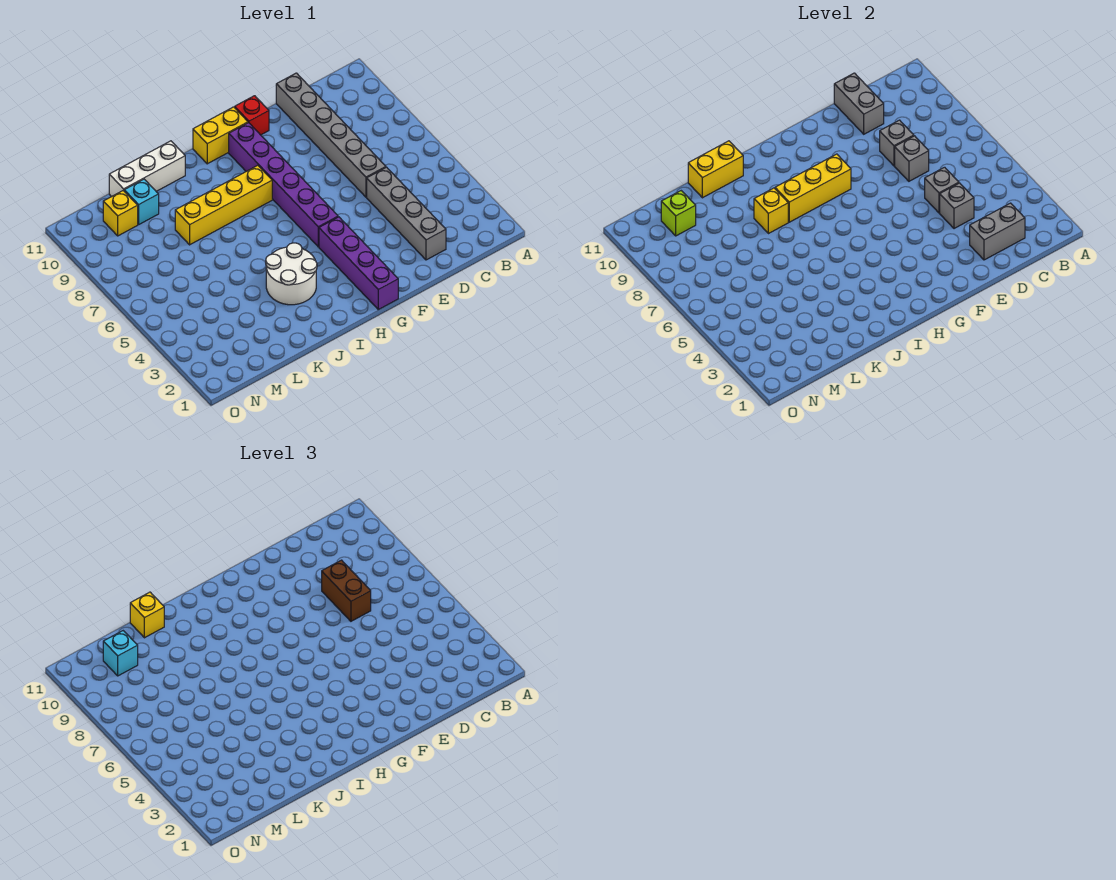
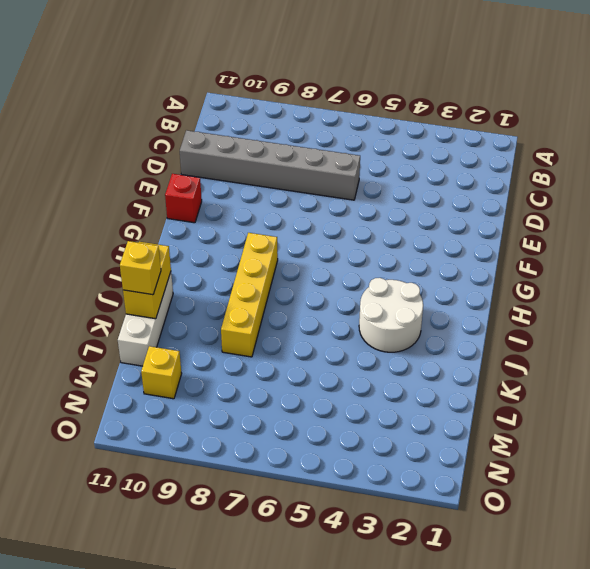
none -> grey 1x4 brick [367,167,446,260]
none -> purple 1x4 brick [319,217,398,310]
none -> purple 1x6 brick [229,123,338,247]

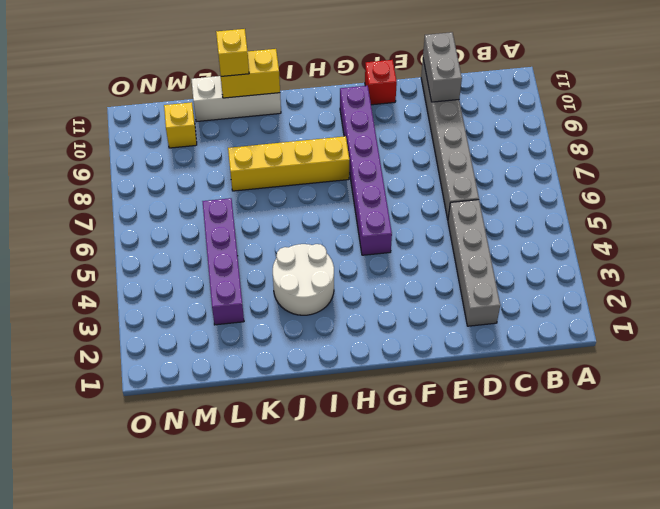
purple 1x4 brick [202,198,244,325] -> purple 1x4 brick moved to [319,217,398,310]
none -> yellow 1x2 brick [193,107,248,164]
none -> cyan 1x1 brick [124,179,159,224]
none -> grey 1x2 brick [970,203,1025,260]

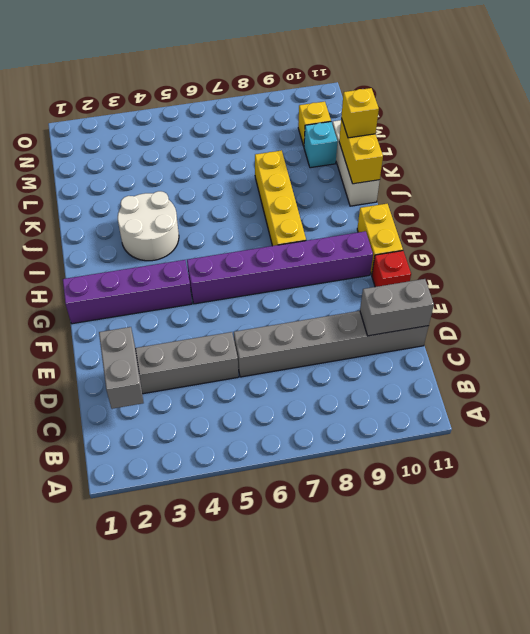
none -> grey 1x1 brick [940,183,974,229]
none -> grey 1x1 brick [925,167,959,213]
none -> grey 1x1 brick [895,136,929,181]

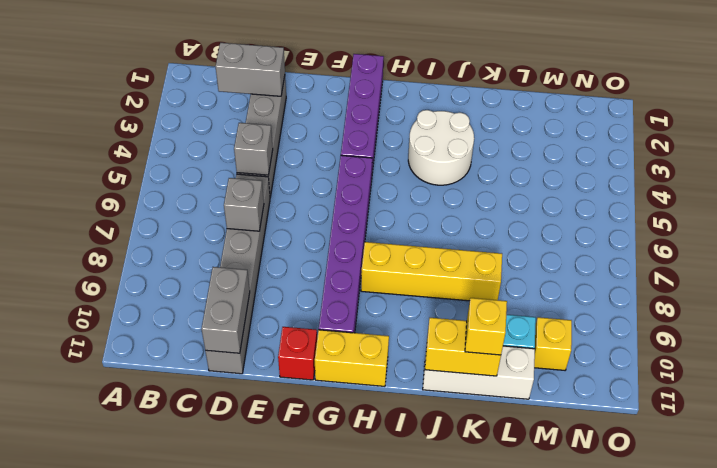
none -> grey 1x1 brick [940,183,974,229]
none -> grey 1x1 brick [880,120,914,166]
none -> yellow 1x3 brick [775,154,851,222]

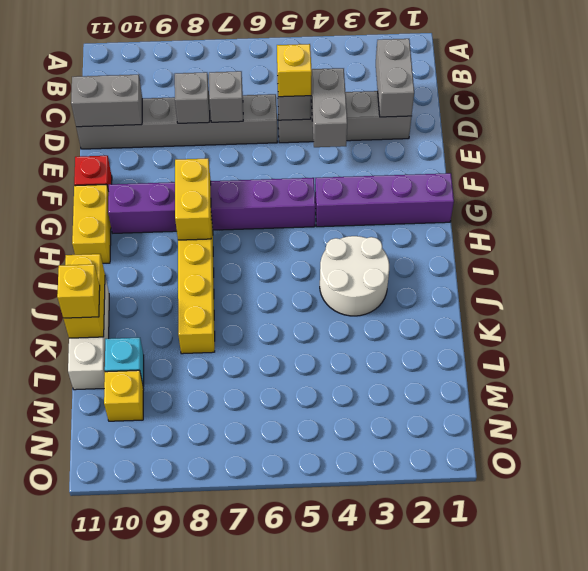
grey 1x2 brick [311,68,347,147] -> grey 1x1 brick [940,183,974,229]
yellow 1x1 brick [277,44,312,97] -> yellow 1x1 brick moved to [754,188,788,234]
yellow 1x2 brick [175,158,211,240] -> yellow 1x3 brick [775,154,851,222]
none -> lime 1x1 brick [661,191,696,236]
none -> brown 1x2 brick [322,560,371,621]
none -> cyan 1x1 brick [103,631,138,676]

